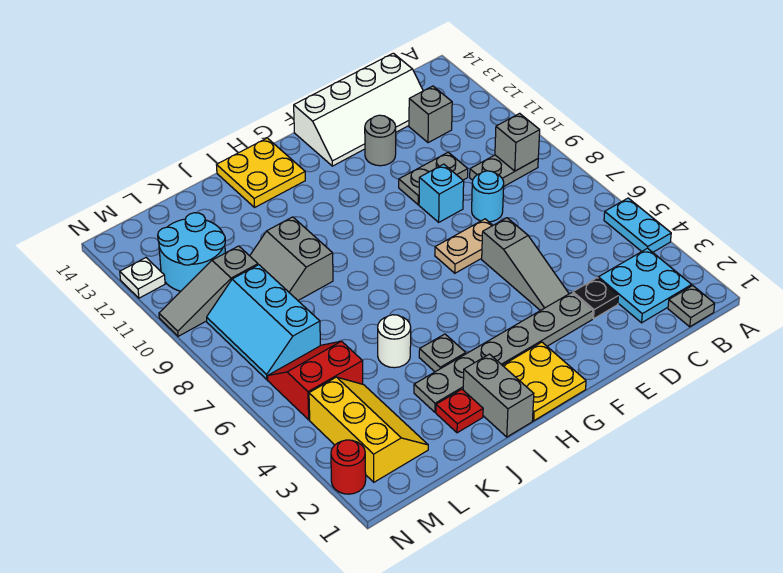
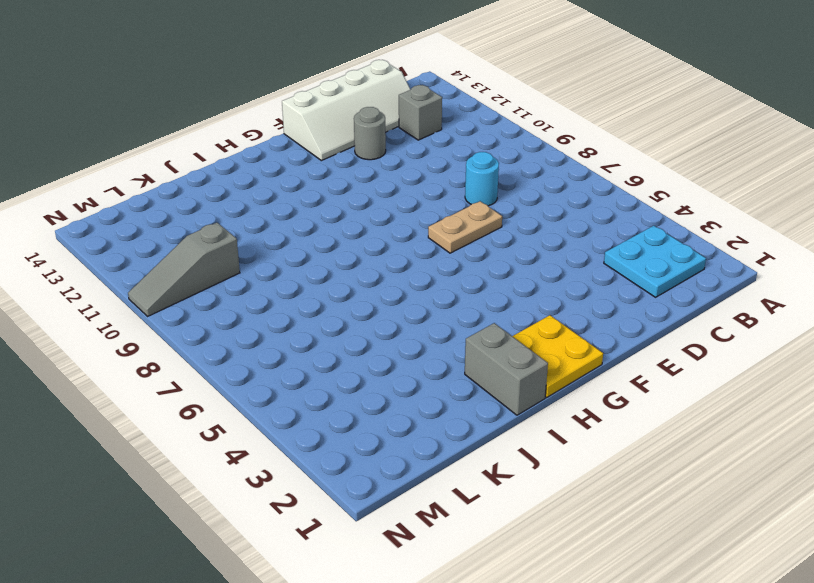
none -> cyan 1x2 plate [604,198,671,252]
none -> grey 1x1 plate [668,286,715,327]
none -> grey 1x2 plate [470,155,538,186]

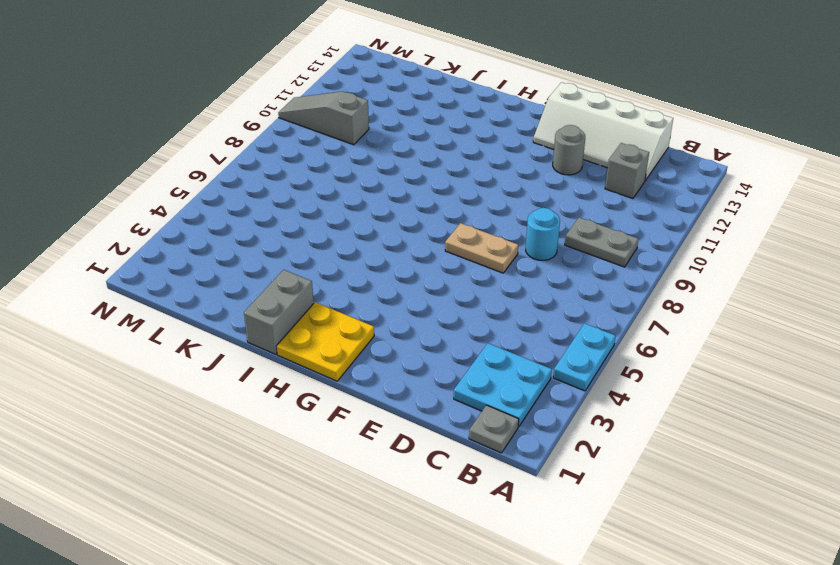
none -> black 1x1 plate [573,278,618,319]
none -> grey 1x2 plate [399,152,468,205]
none -> grey 1x6 plate [414,293,593,412]

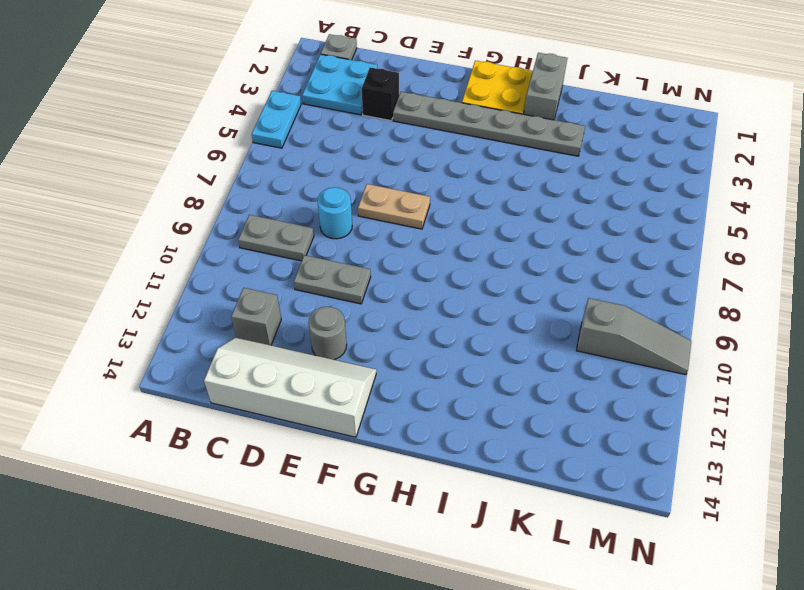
black 1x1 brick [362,67,399,121] -> black 1x1 plate [573,278,618,319]
none -> grey 1x3 slope [482,218,569,311]
none -> cyan 1x1 brick [419,164,464,222]
none -> yellow 2x2 plate [217,138,305,207]

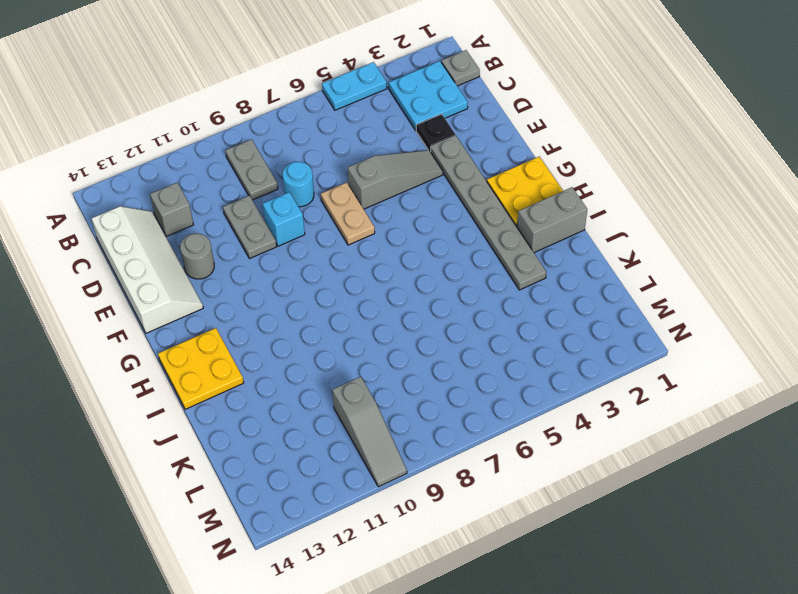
none -> grey 1x1 plate [419,334,466,372]
none -> red 1x1 plate [436,389,483,433]
none -> white 1x1 round brick [378,315,411,368]

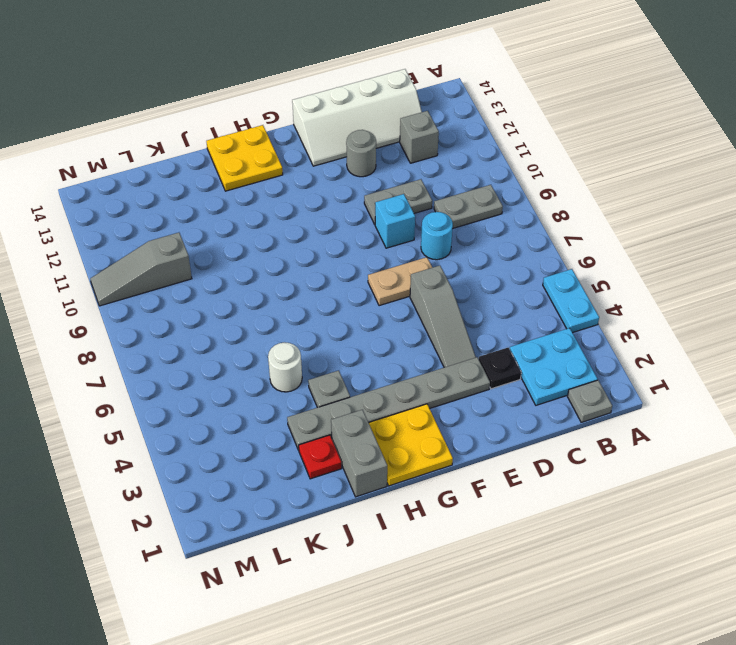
none -> grey 2x2 slope [250,217,333,300]
none -> yellow 2x3 slope [309,377,428,482]
none -> red 2x2 slope [268,341,363,420]

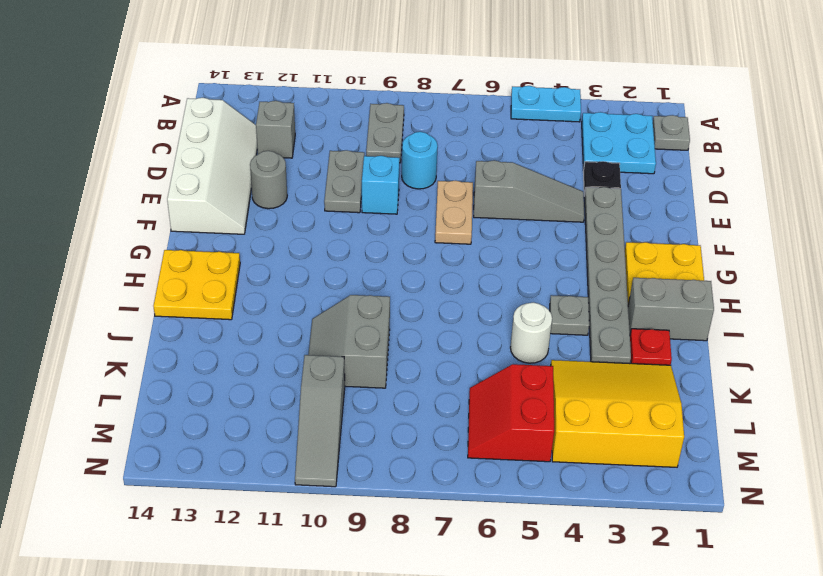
grey 2x2 slope [308,295,390,388] -> grey 2x2 slope turned to [250,217,333,300]
yellow 3x3 slope [551,360,684,467] -> yellow 2x3 slope [309,377,428,482]
none -> cyan 2x3 slope [207,265,320,380]
none -> cyan 2x2 round brick [158,213,225,291]
none -> red 1x1 round brick [331,440,366,494]

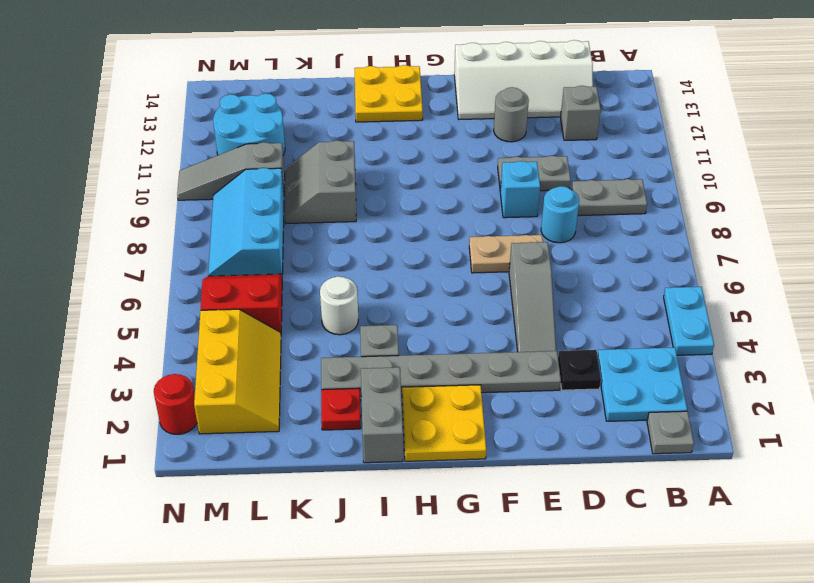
none -> white 1x1 plate [120,258,165,298]
none -> grey 1x1 brick [495,113,540,171]

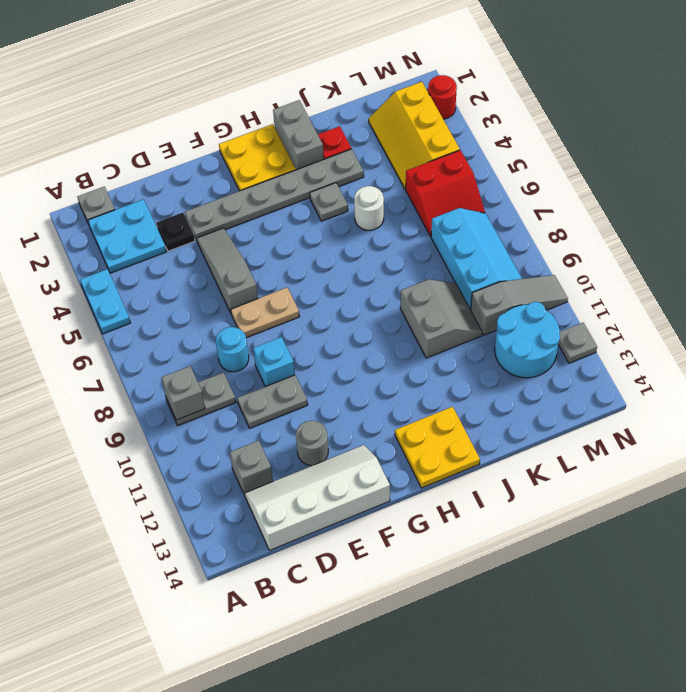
grey 1x1 plate [558,323,597,363] -> white 1x1 plate [120,258,165,298]

